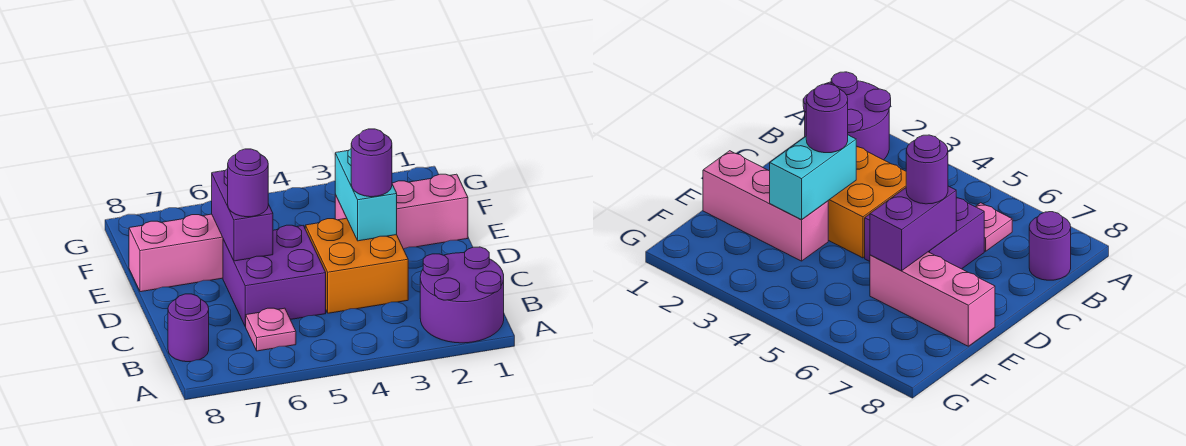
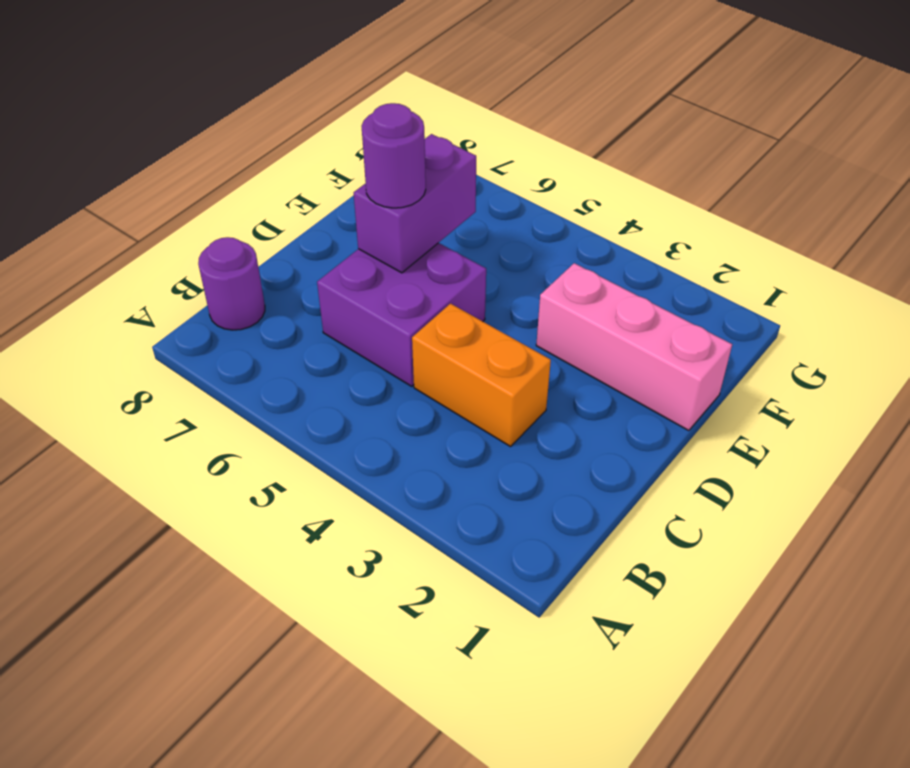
orange 1x2 brick [412,304,551,447] -> orange 2x2 brick [305,218,408,313]
none -> purple 2x2 round brick [420,247,504,343]
none -> pink 1x1 plate [246,308,296,351]

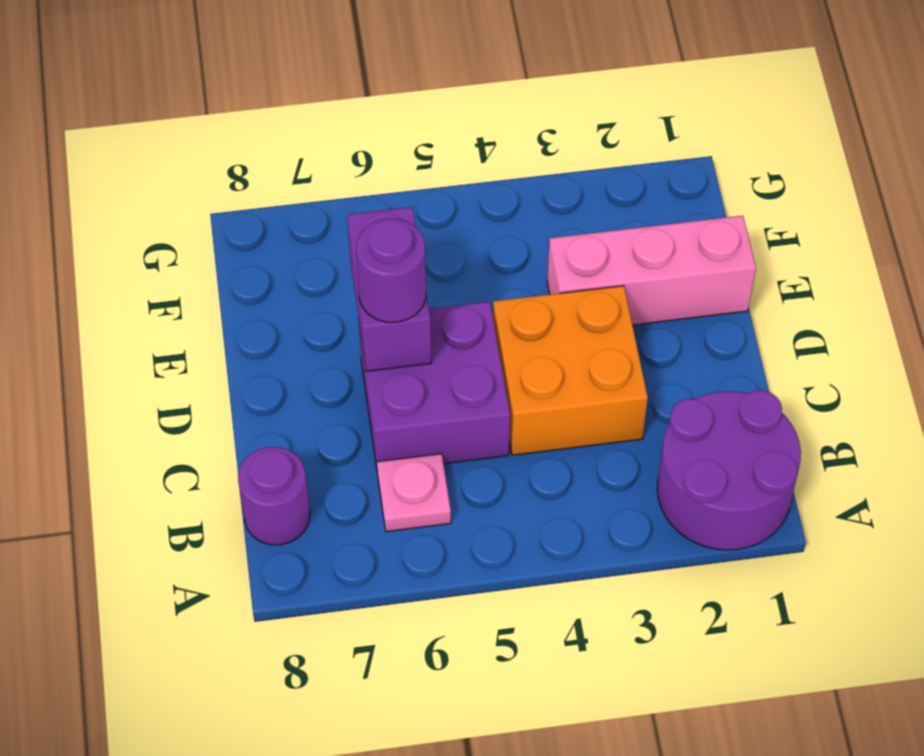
none -> pink 1x3 brick [129,214,223,292]
none -> cyan 1x2 brick [335,149,397,241]

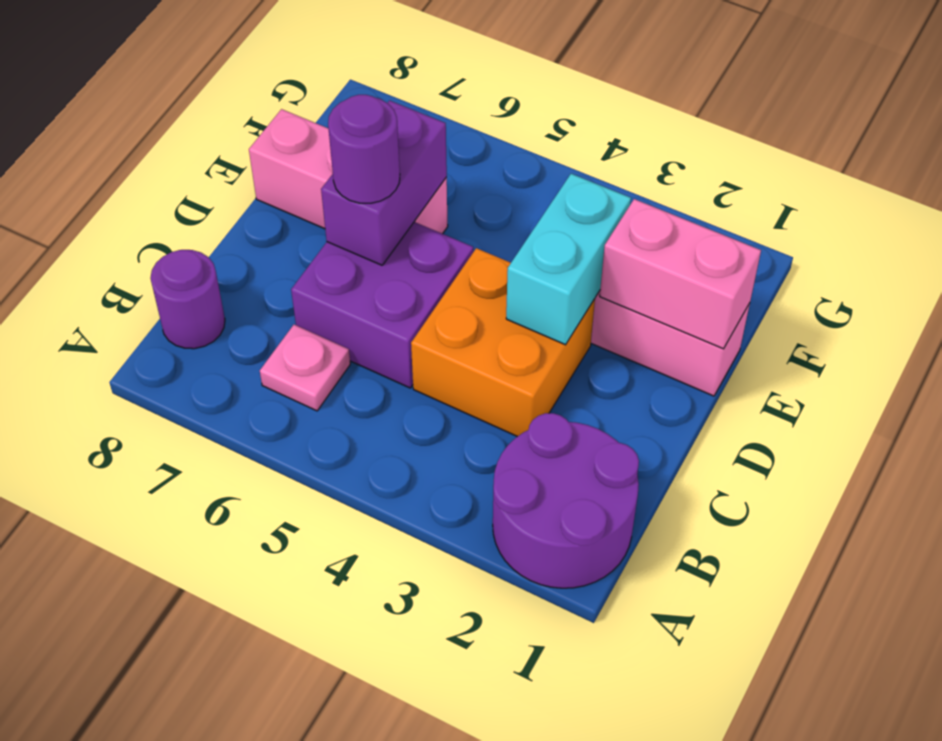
pink 1x2 brick [600,199,761,349] -> none
none -> purple 1x1 round brick [351,129,392,197]

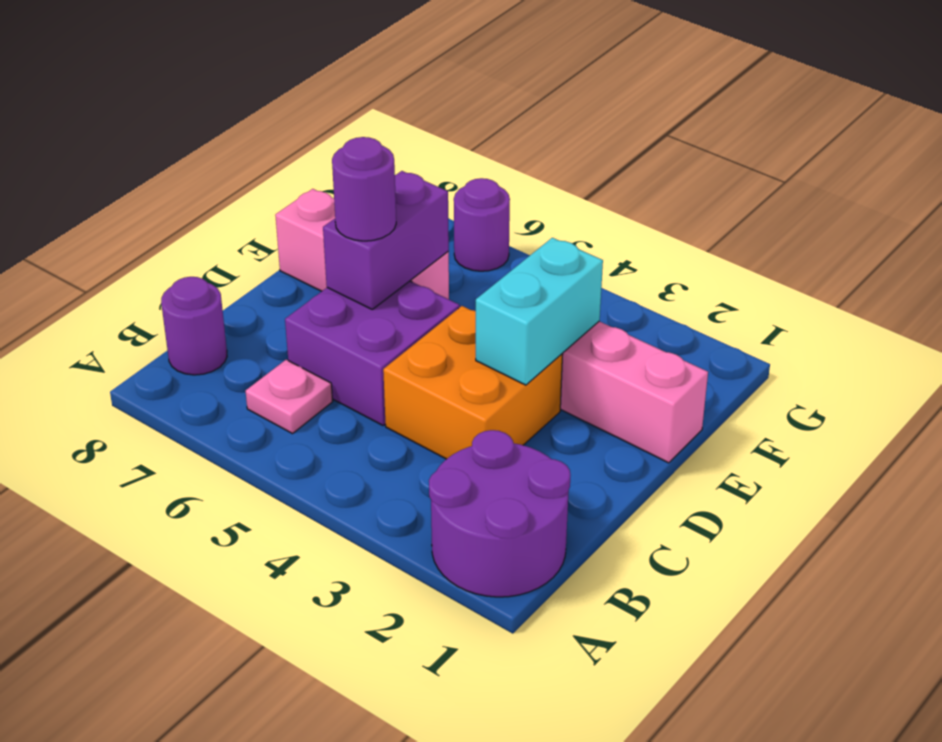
purple 1x1 round brick [454,178,510,271] -> purple 1x1 round brick moved to [351,129,392,197]

